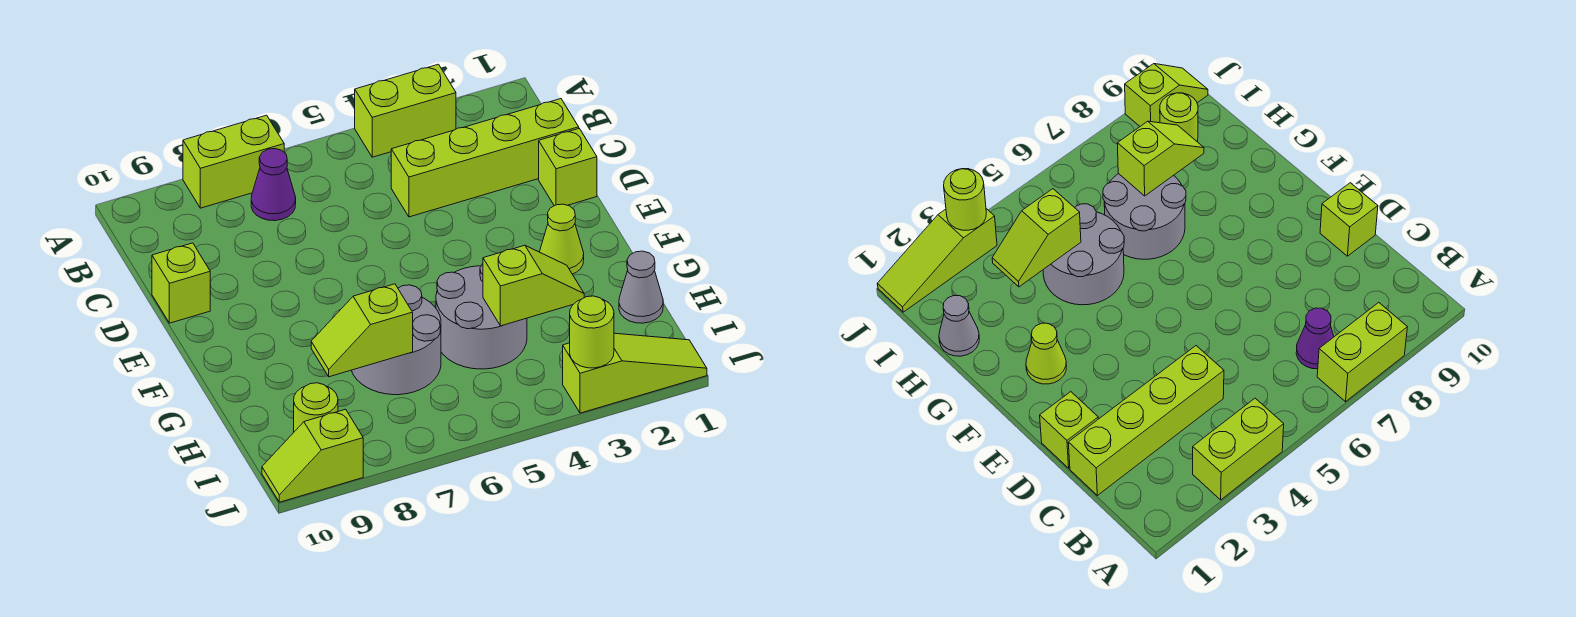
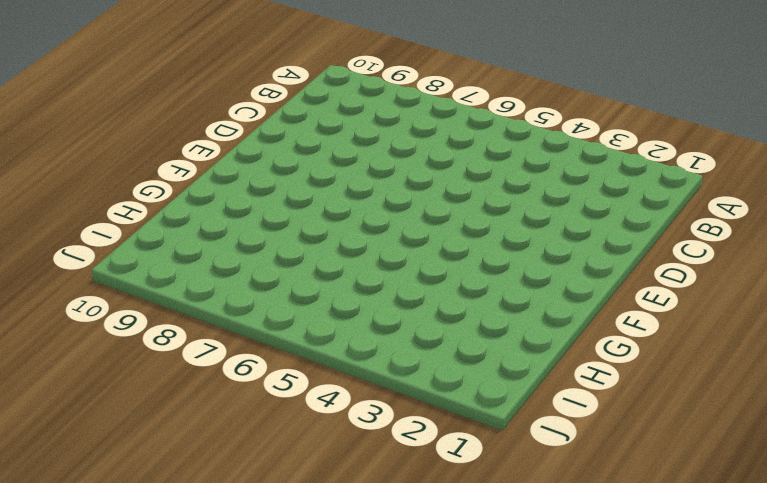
none -> lime 1x2 brick [355,64,456,157]
none -> lime 1x2 brick [183,115,284,208]
none -> purple 1x1 cone [251,149,296,221]

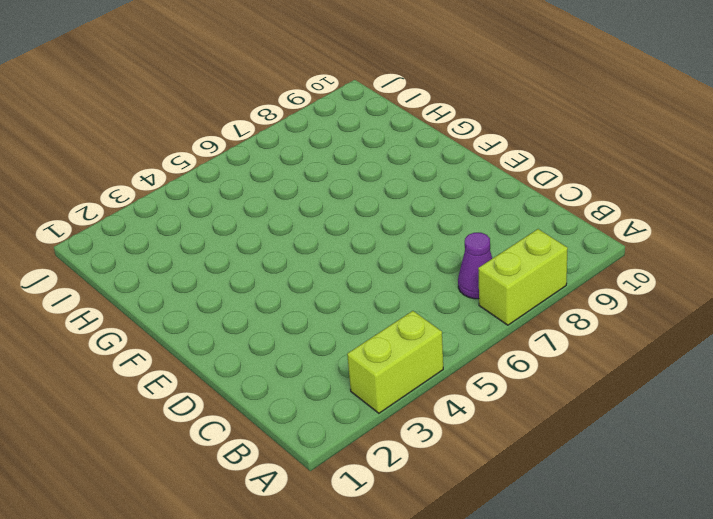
none -> lime 1x4 brick [391,99,579,217]
none -> lime 1x1 brick [539,129,597,206]
none -> lime 1x1 brick [152,243,210,323]

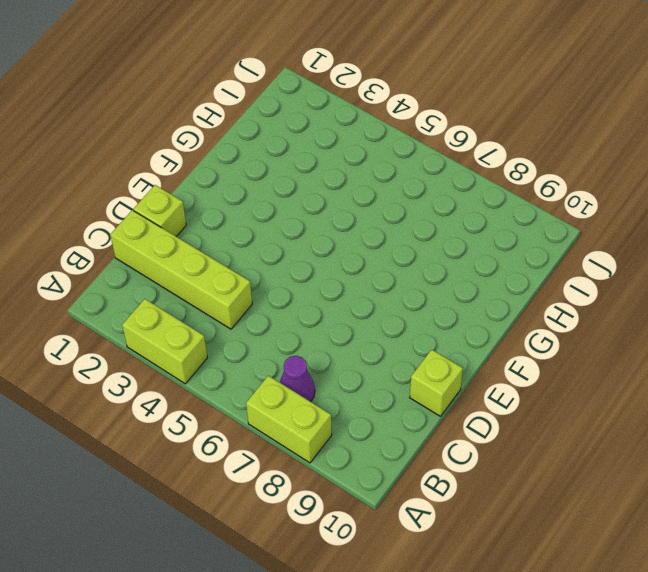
none -> lime 1x1 cone [540,204,584,274]
none -> grey 2x2 round brick [436,264,527,369]
none -> grey 2x2 round brick [351,285,441,395]

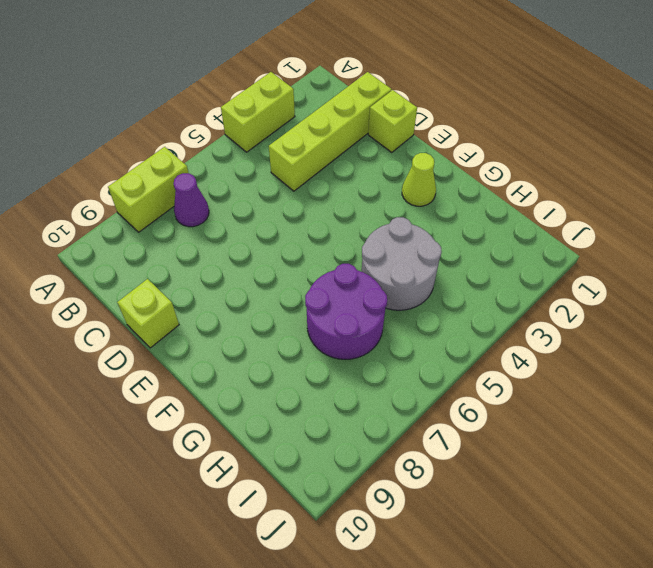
purple 2x2 round brick [305,264,387,359] -> grey 2x2 round brick [351,285,441,395]
none -> grey 1x1 cone [619,251,663,323]
none -> lime 1x1 round brick [294,383,338,432]
none -> lime 1x3 slope [563,333,707,413]

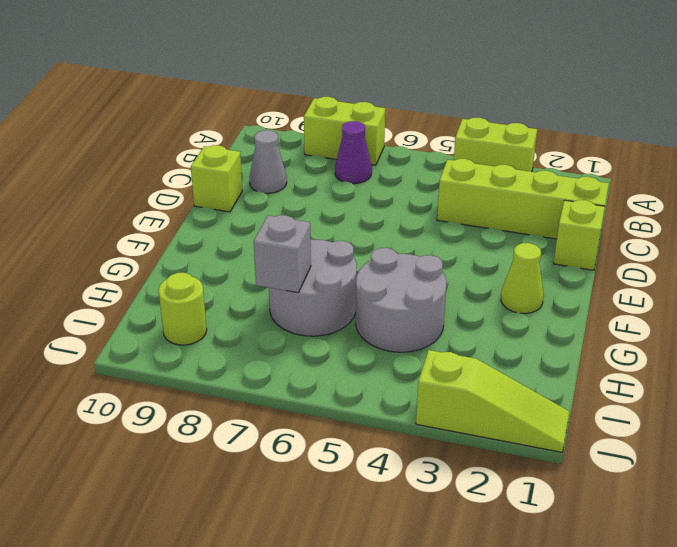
grey 1x1 cone [249,130,287,193] -> grey 1x1 cone moved to [619,251,663,323]
grey 1x1 brick [254,215,311,293] -> lime 1x2 slope [311,284,413,377]
none -> lime 1x2 slope [262,409,363,502]
none -> lime 1x2 slope [483,245,584,326]
none -> lime 1x1 round brick [570,296,614,368]

